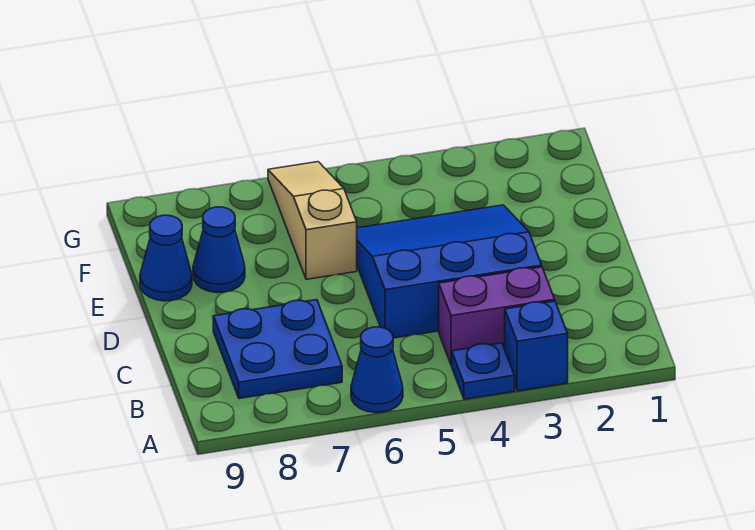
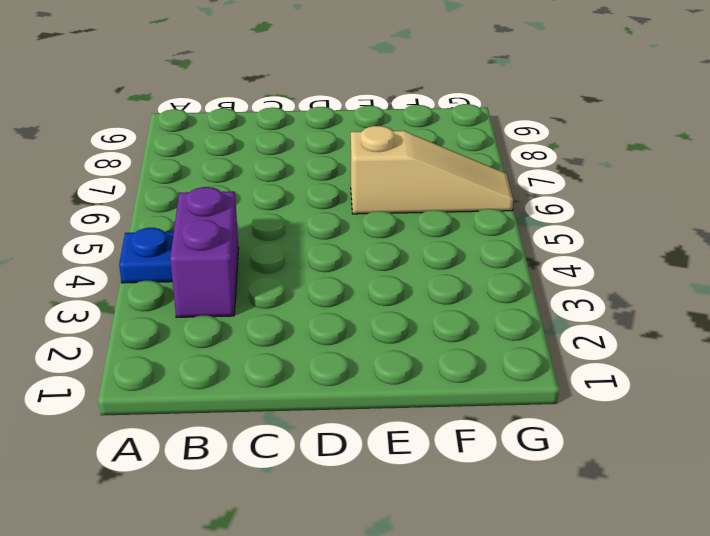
none -> blue 1x1 brick [505,301,568,391]
none -> blue 1x1 cone [351,327,403,413]

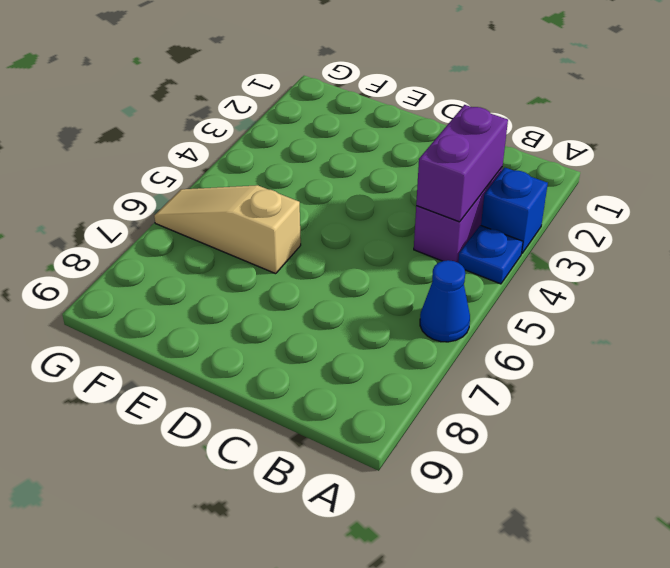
purple 1x2 brick [416,105,508,222] -> none
none -> blue 2x2 plate [213,300,342,399]
none -> blue 3x3 slope [357,205,542,338]

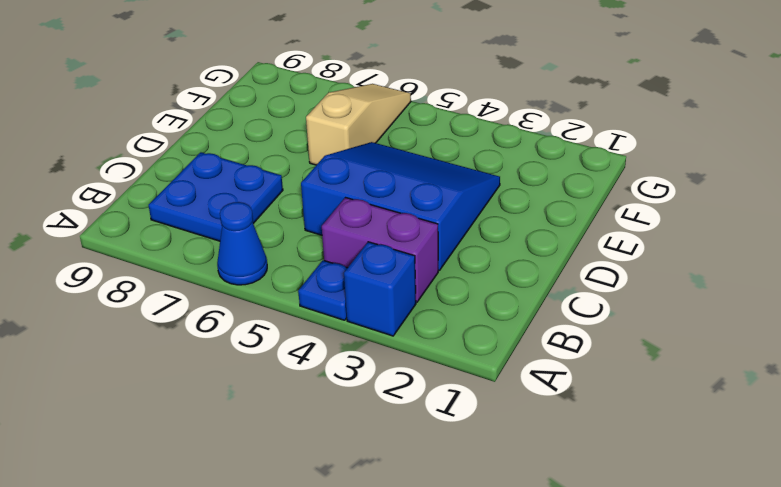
none -> blue 1x1 cone [193,207,245,293]
none -> blue 1x1 cone [140,215,192,301]

